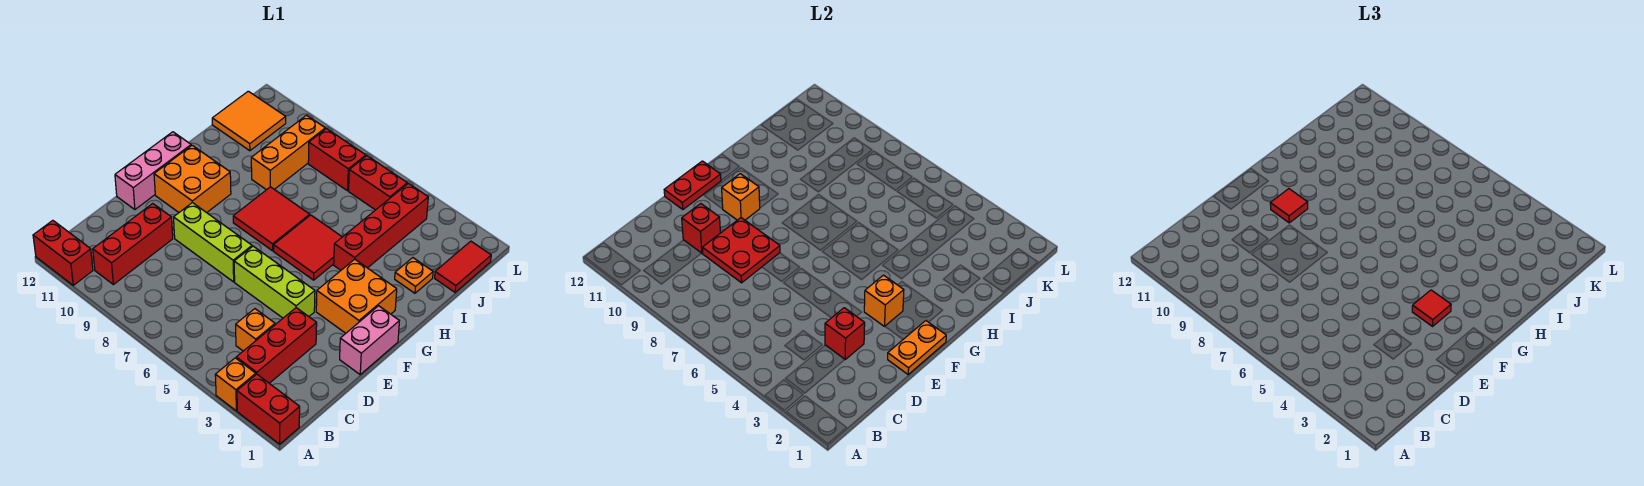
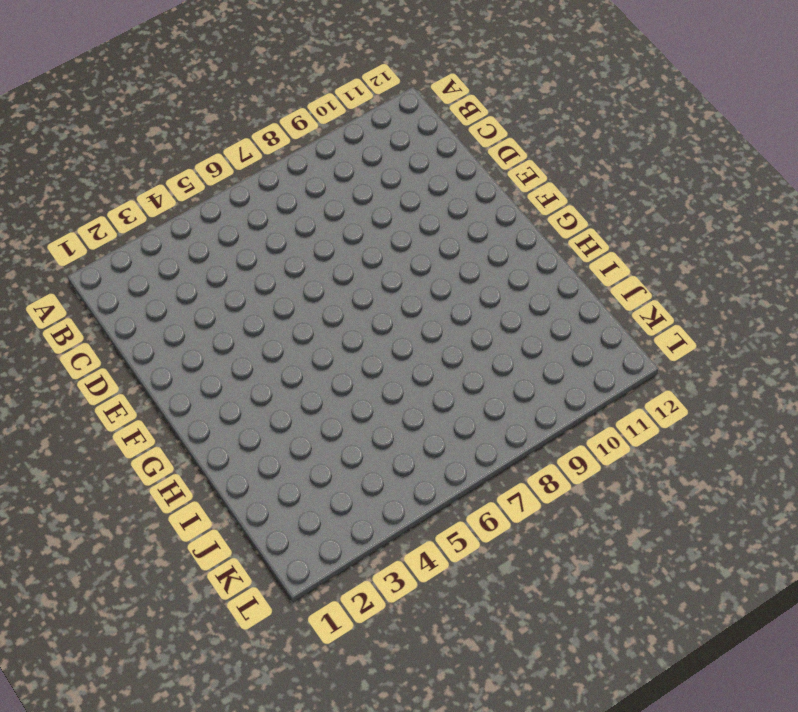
none -> red 1x2 brick [237,374,300,444]
none -> orange 1x1 brick [215,358,256,411]
none -> red 1x2 brick [33,221,93,285]
none -> red 1x3 brick [236,308,317,383]

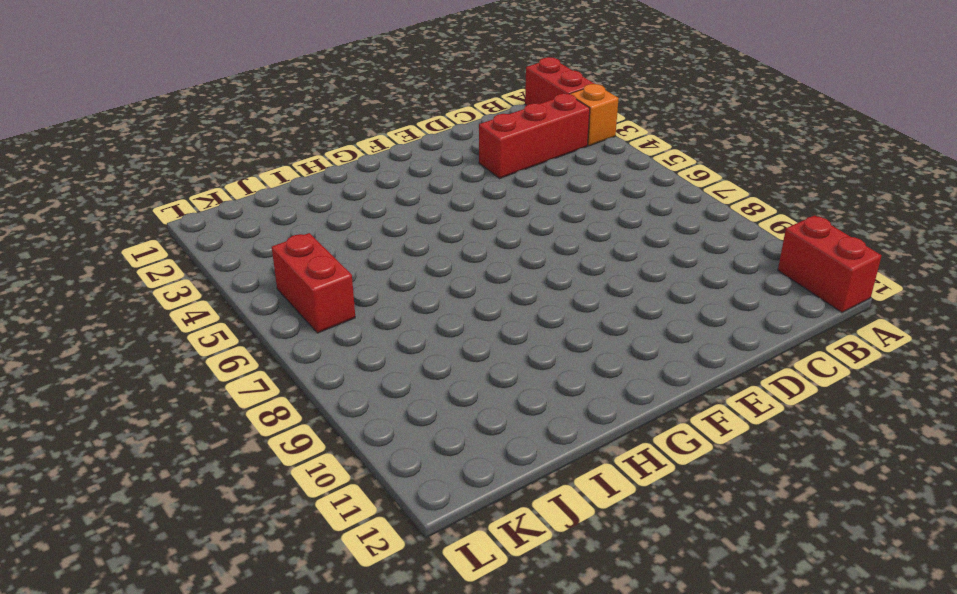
none -> red 1x3 brick [93,204,173,285]
none -> orange 1x1 brick [236,309,275,351]
none -> pink 1x2 brick [340,306,399,374]
none -> lime 1x3 brick [234,246,315,318]

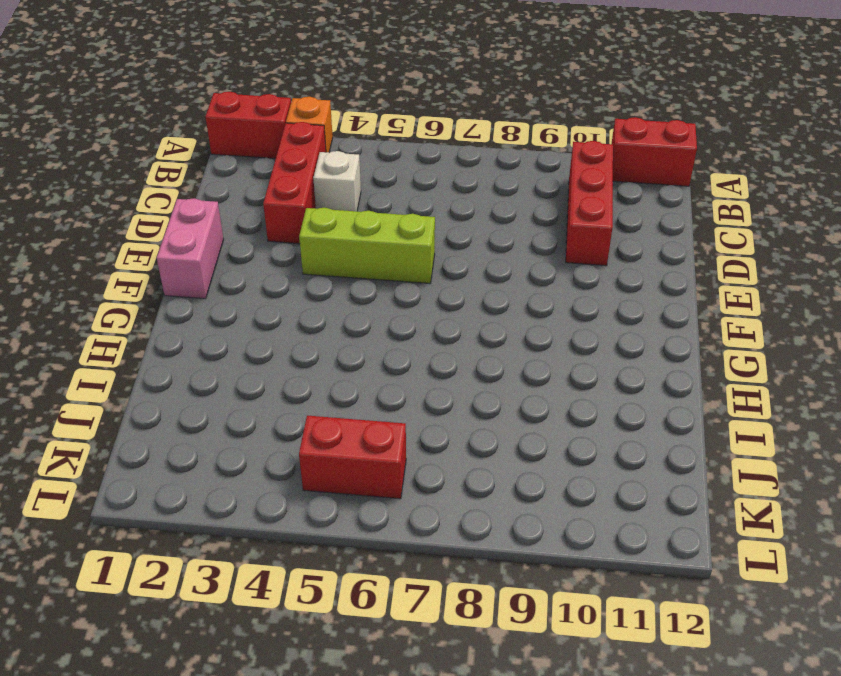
white 1x1 brick [313,151,361,211] -> orange 1x1 brick [236,309,275,351]
none -> lime 1x3 brick [174,203,252,282]
none -> pink 1x3 brick [115,132,191,210]
none -> orange 2x2 brick [316,259,397,333]
none -> orange 2x2 brick [154,145,231,213]

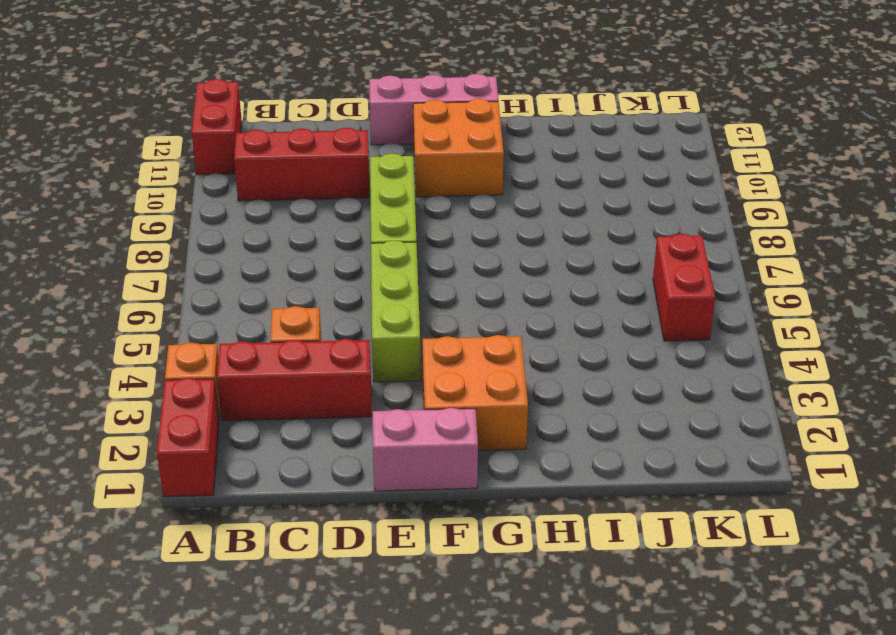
none -> red 2x2 tile [274,215,342,280]
none -> red 2x2 tile [233,187,310,251]
none -> red 1x4 brick [334,183,428,270]
none -> orange 1x1 plate [395,258,433,293]

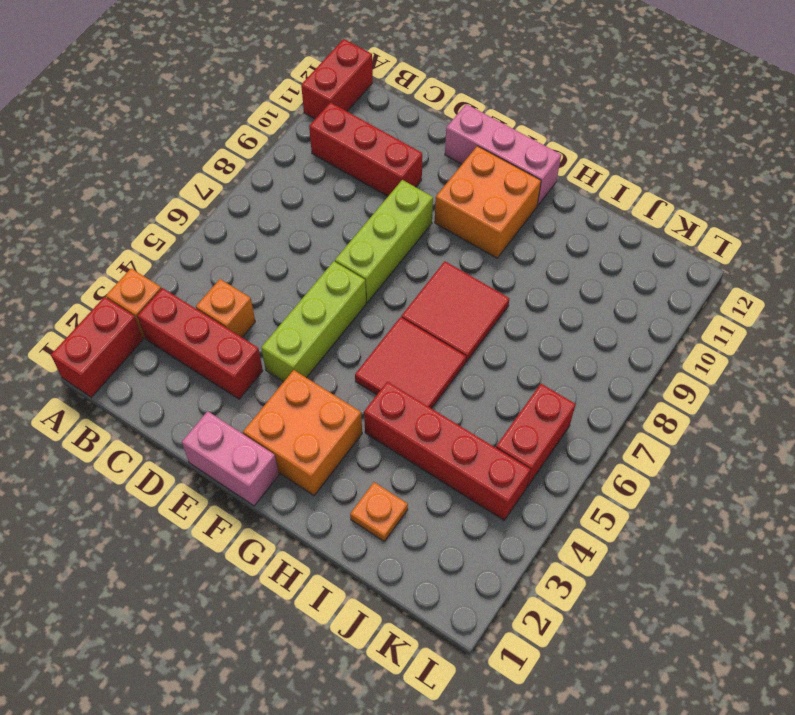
none -> orange 1x3 brick [251,115,325,190]
none -> red 1x2 tile [435,241,491,292]
none -> orange 2x2 tile [212,91,286,151]
none -> red 1x2 brick [308,129,366,191]

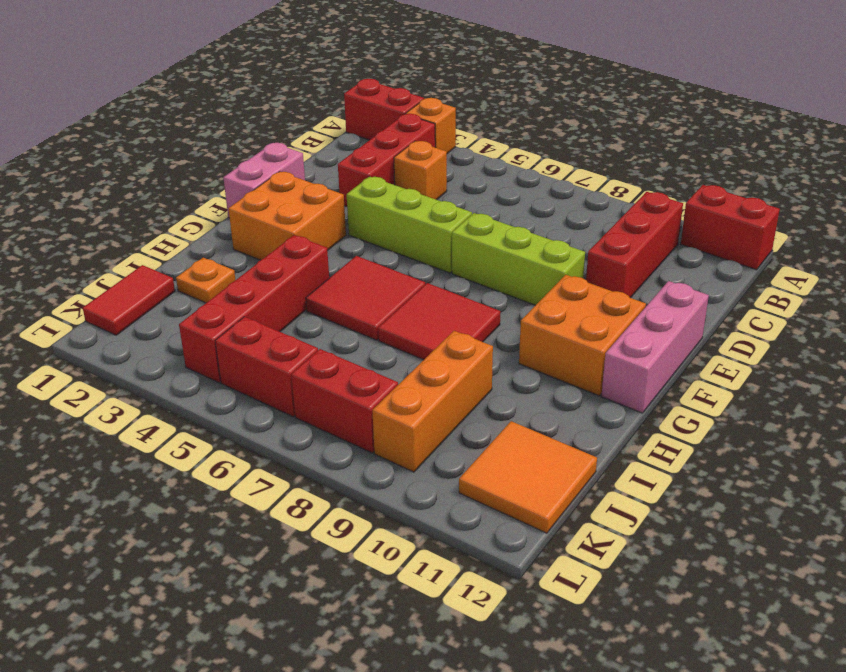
none -> red 1x1 brick [825,308,865,359]
none -> red 2x2 plate [702,218,780,283]
none -> red 1x1 brick [682,204,720,253]
none -> orange 1x2 plate [888,321,946,374]

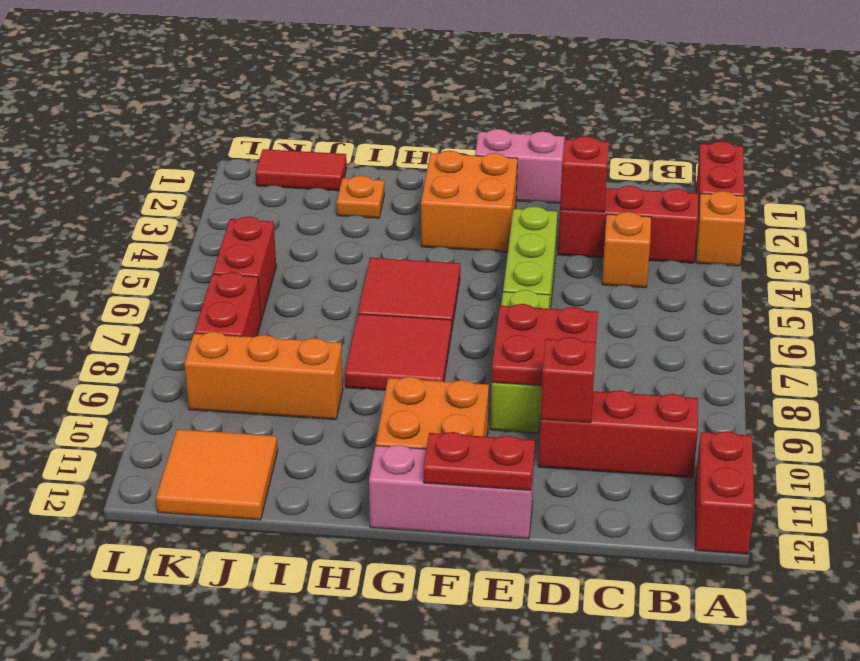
none -> red 1x4 brick [334,183,428,270]
none -> orange 1x2 plate [888,321,946,374]
none -> orange 1x1 brick [864,275,904,326]
none -> orange 1x1 brick [722,174,760,220]

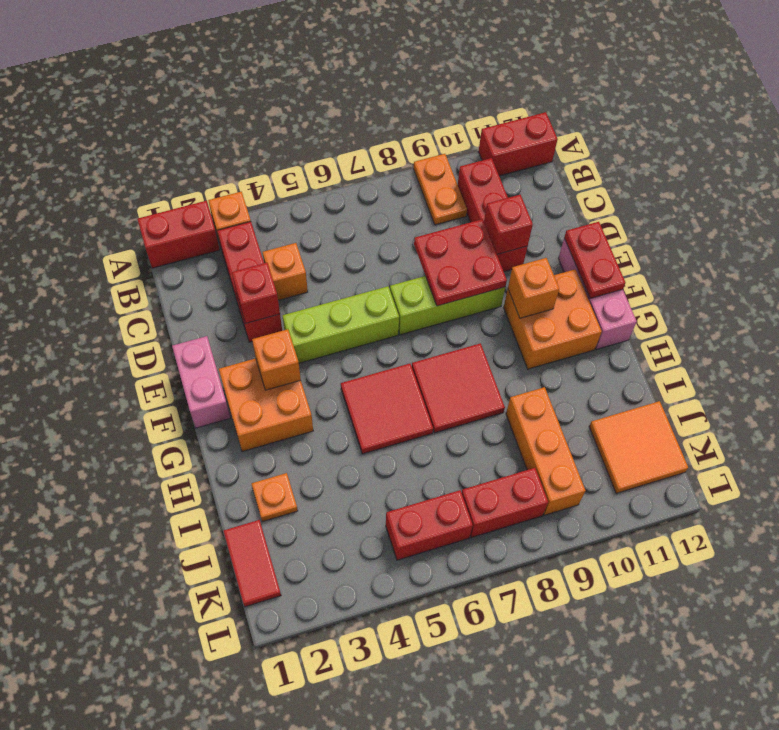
orange 1x2 plate [414,154,467,225] -> orange 1x2 plate moved to [888,321,946,374]
none -> red 1x4 brick [334,183,428,270]
none -> red 1x1 tile [1412,290,1451,326]
none -> red 1x1 tile [1270,189,1308,223]

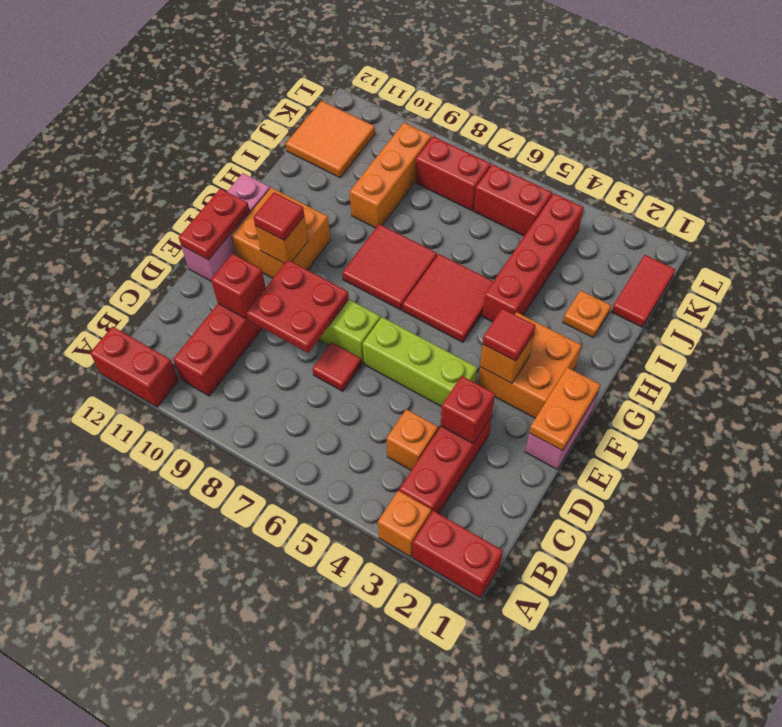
red 1x1 tile [313,343,362,391] -> none

